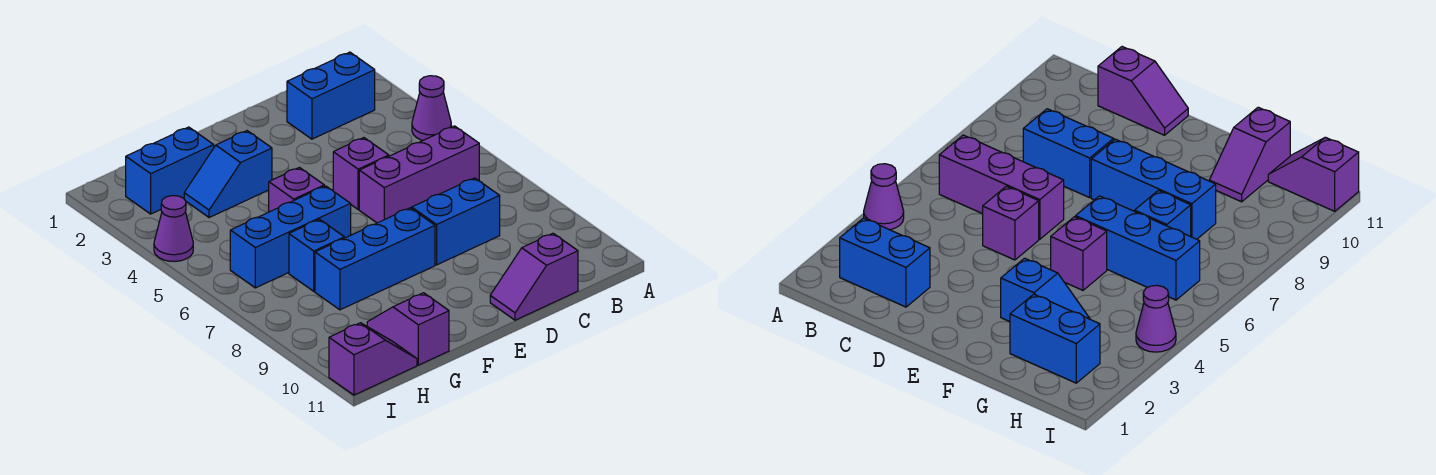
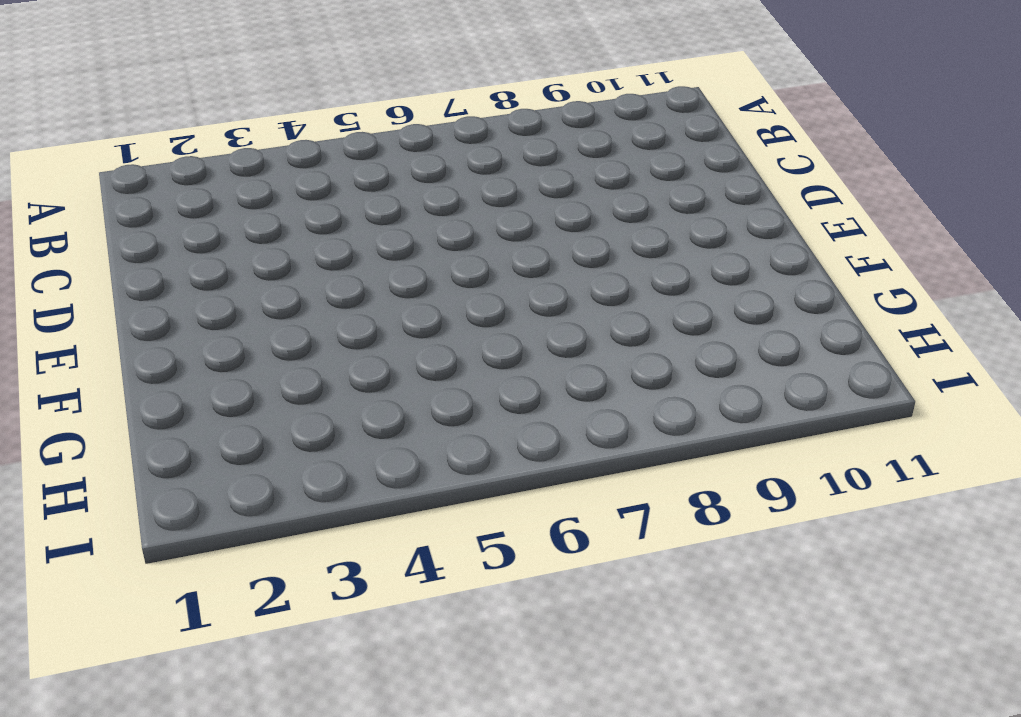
none -> purple 1x1 cone [412,76,451,140]
none -> blue 1x2 brick [287,52,375,139]
none -> purple 1x3 brick [359,126,479,223]

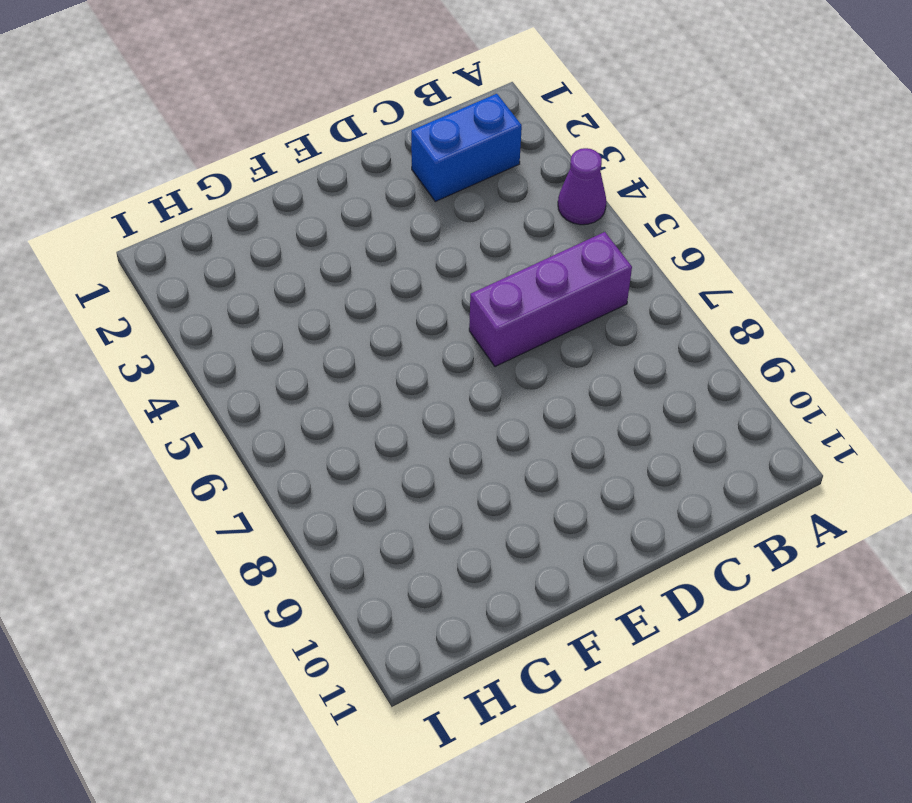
none -> blue 1x2 brick [412,178,500,265]
none -> purple 1x2 slope [490,233,578,320]
none -> purple 1x1 brick [333,138,389,210]

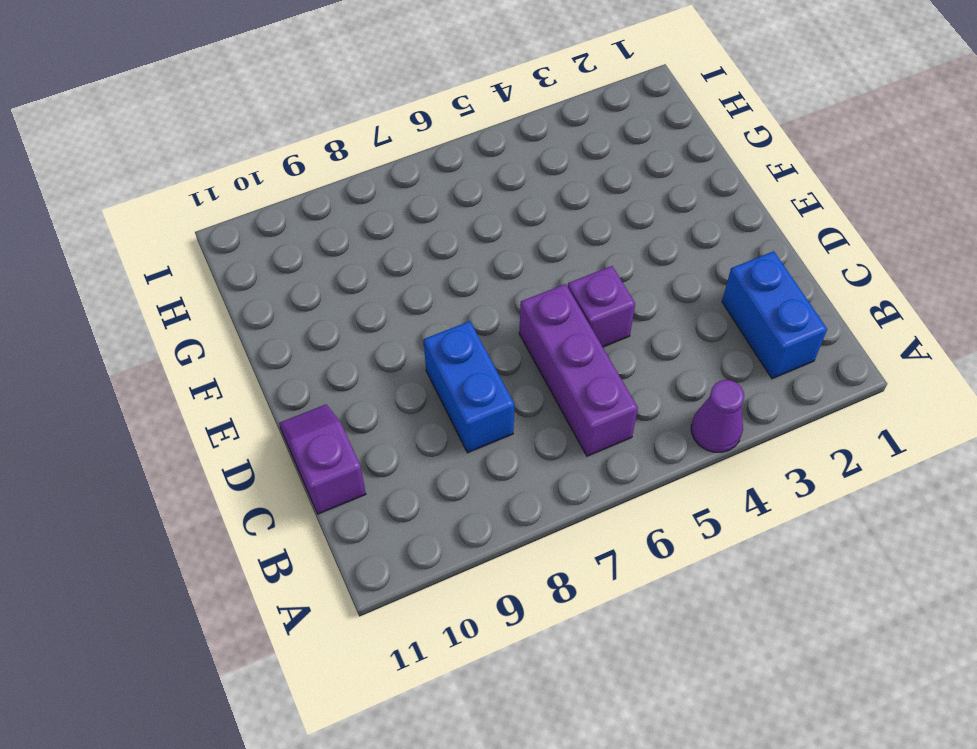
none -> blue 1x3 brick [315,208,435,310]
none -> blue 1x2 slope [184,131,272,218]
none -> purple 1x1 brick [269,168,324,212]

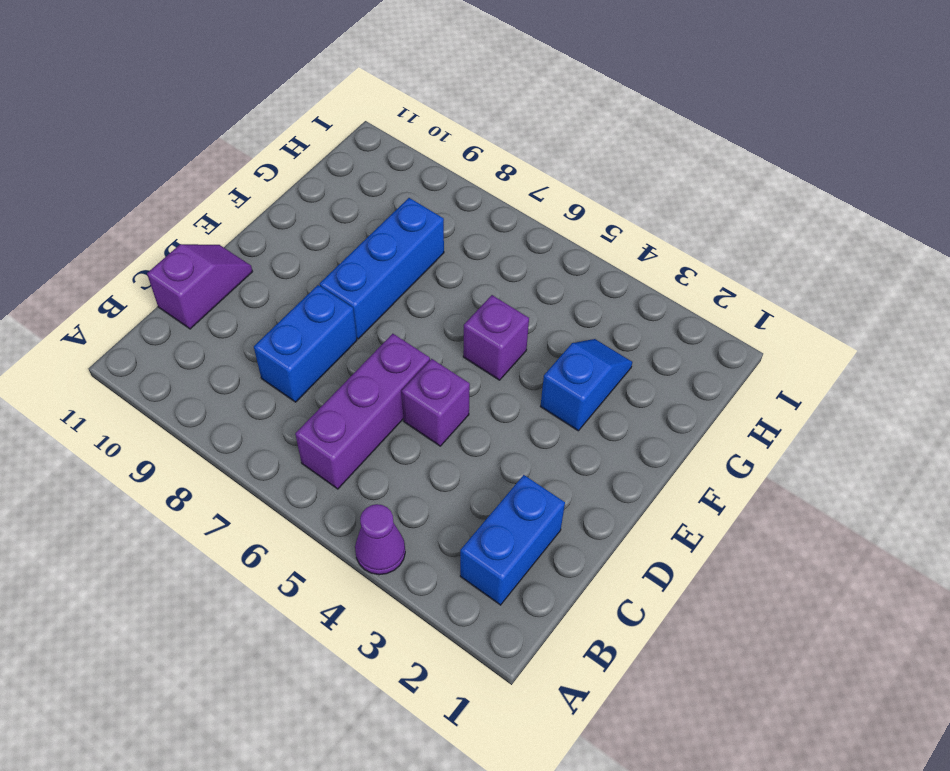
none -> blue 1x3 brick [230,186,351,288]
none -> blue 1x2 brick [126,127,214,214]
none -> blue 1x1 brick [289,219,344,291]

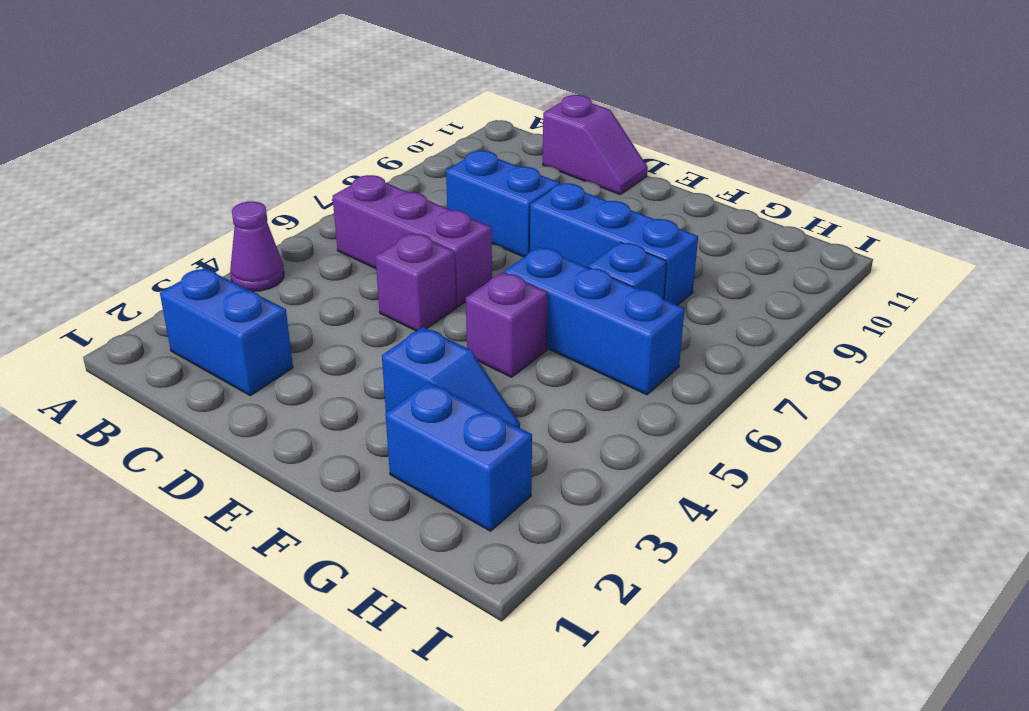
none -> purple 1x2 slope [367,293,449,365]
none -> purple 1x2 slope [329,323,417,395]
none -> purple 1x1 cone [154,196,193,261]

